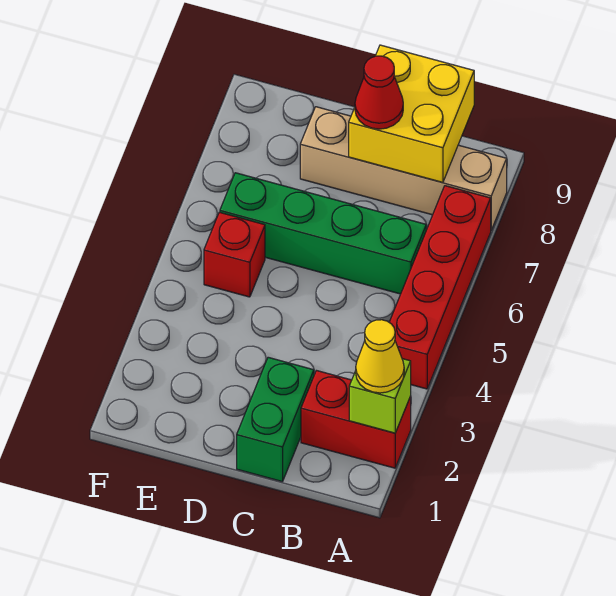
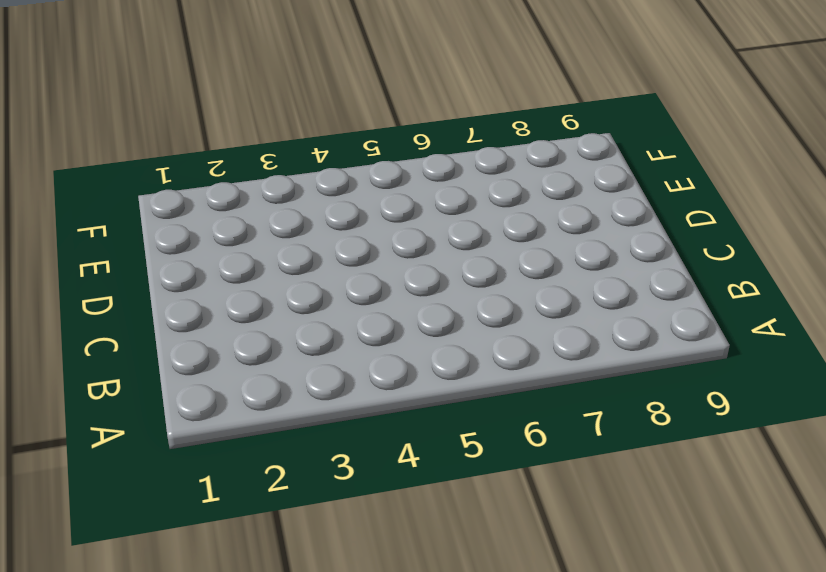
none -> red 1x2 brick [301,370,411,468]
none -> red 1x4 brick [389,186,491,389]

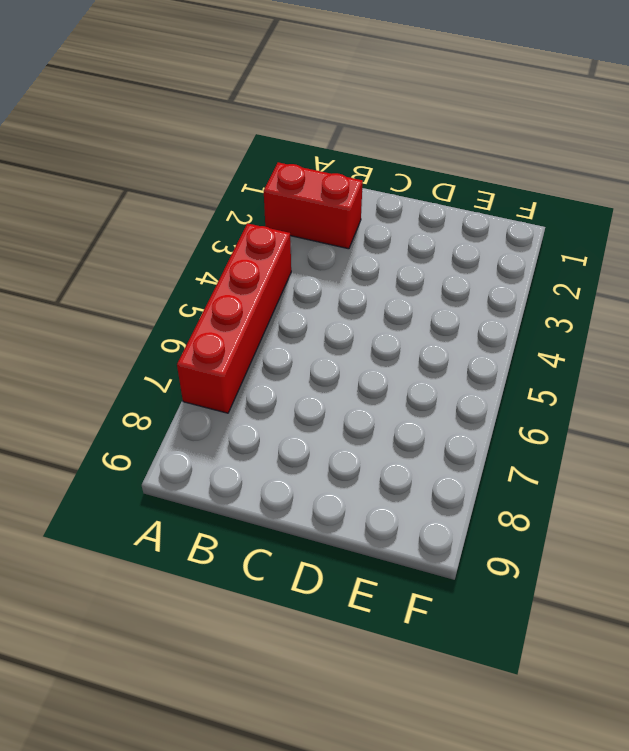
none -> tan 1x4 brick [300,107,507,230]
none -> green 1x4 brick [220,173,426,294]

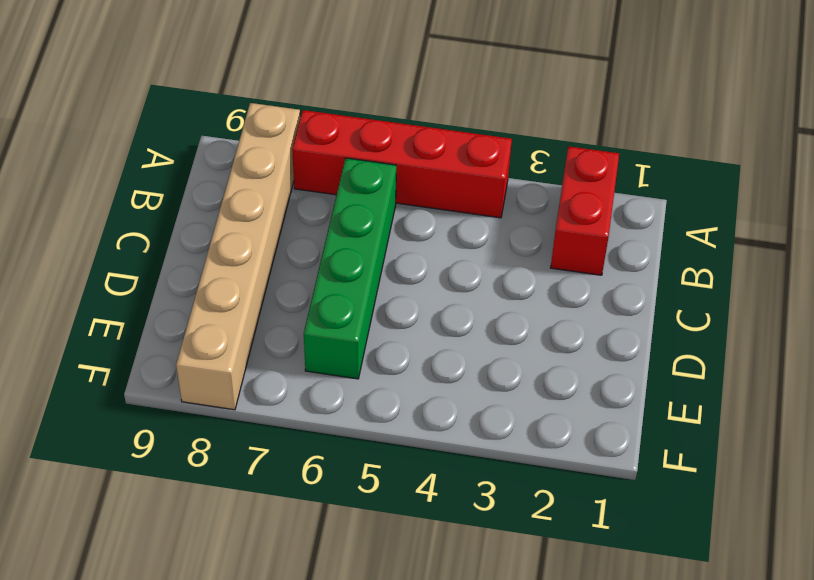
tan 1x6 brick [176,103,300,410] -> tan 1x4 brick [300,107,507,230]
none -> green 1x2 brick [237,357,314,482]
none -> red 1x1 brick [204,212,265,297]

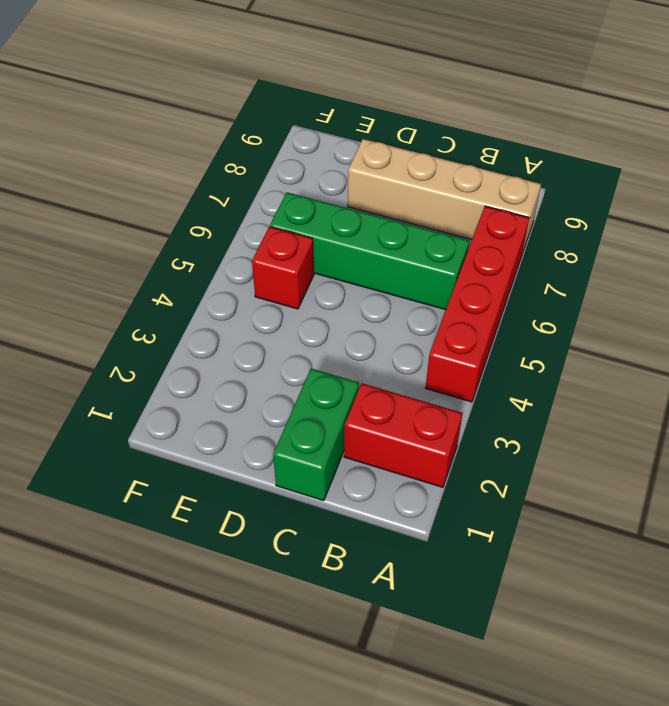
none -> lime 1x1 brick [349,359,411,433]
none -> yellow 2x2 brick [349,45,474,183]

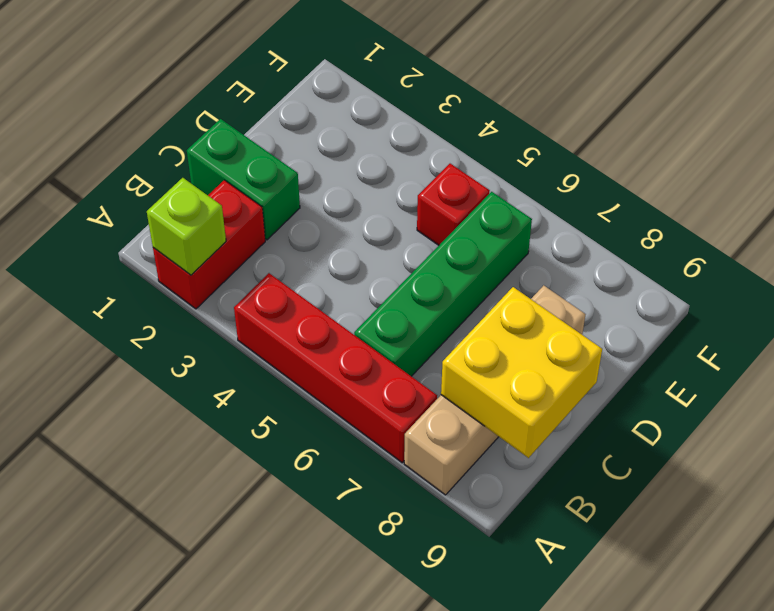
none -> yellow 1x1 cone [356,320,404,393]
none -> red 1x1 cone [355,56,403,129]

